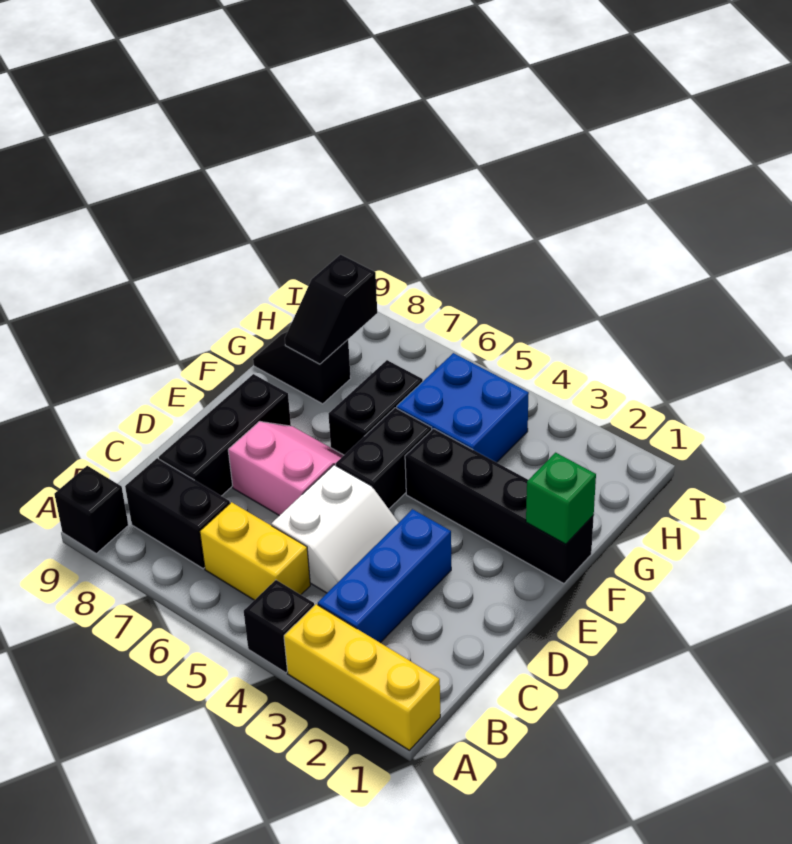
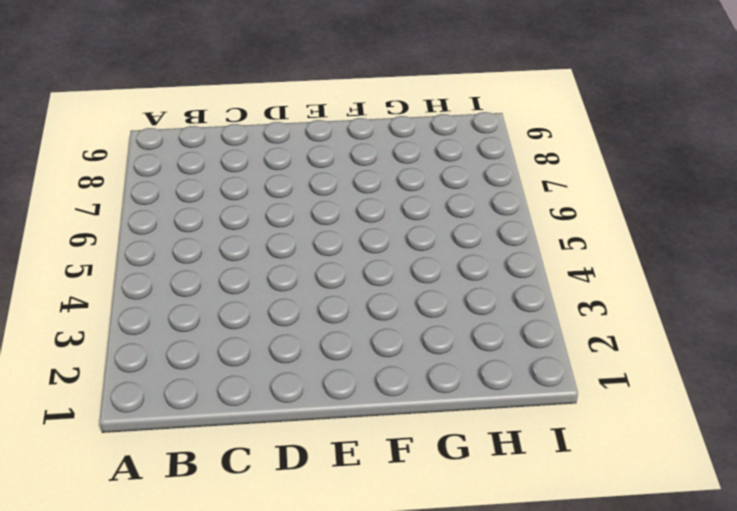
none -> yellow 1x3 brick [284,604,440,750]
none -> black 1x1 brick [244,580,314,673]
none -> black 1x1 brick [54,466,128,553]

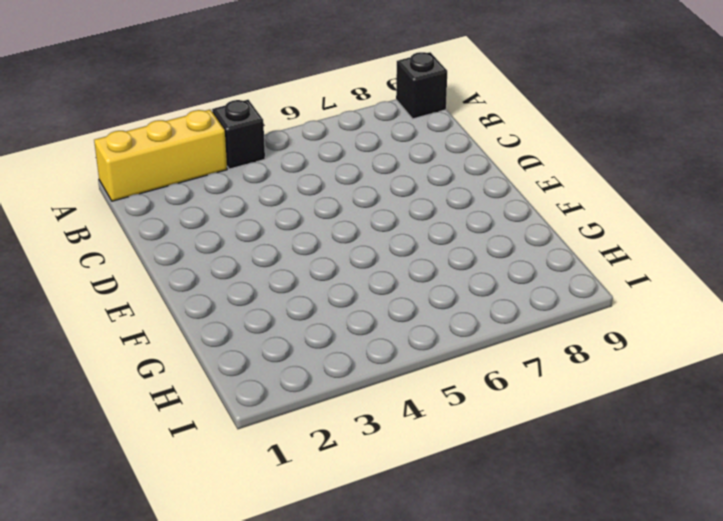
none -> blue 1x3 brick [318,509,451,643]
none -> yellow 1x2 brick [200,502,310,600]
none -> black 1x2 brick [125,458,230,569]

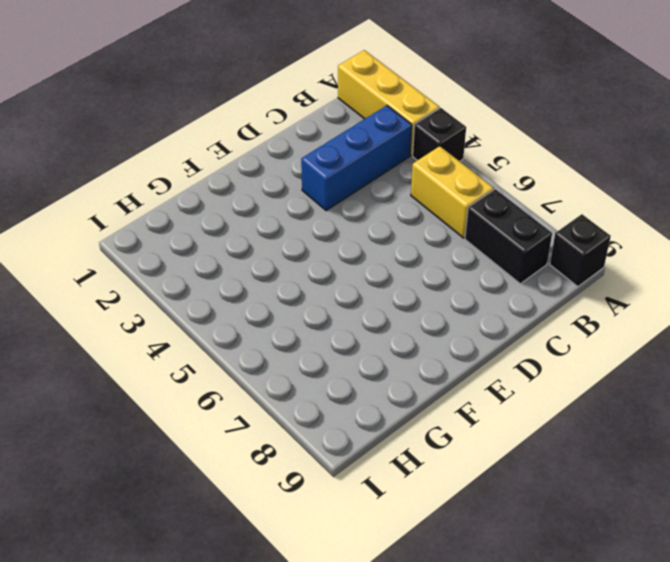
none -> white 2x2 slope [272,465,399,593]
none -> black 1x3 brick [159,374,291,496]
none -> pink 2x2 slope [228,421,344,516]

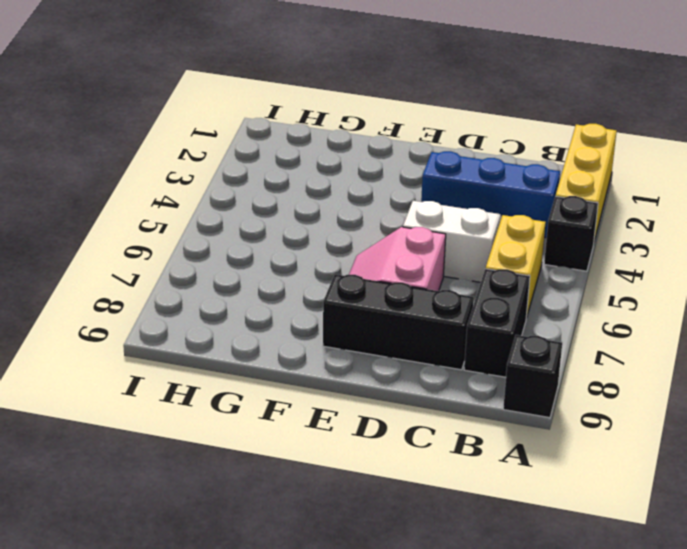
none -> black 1x2 brick [336,408,432,509]
none -> black 1x4 brick [405,429,594,584]
none -> black 1x2 brick [329,360,423,455]

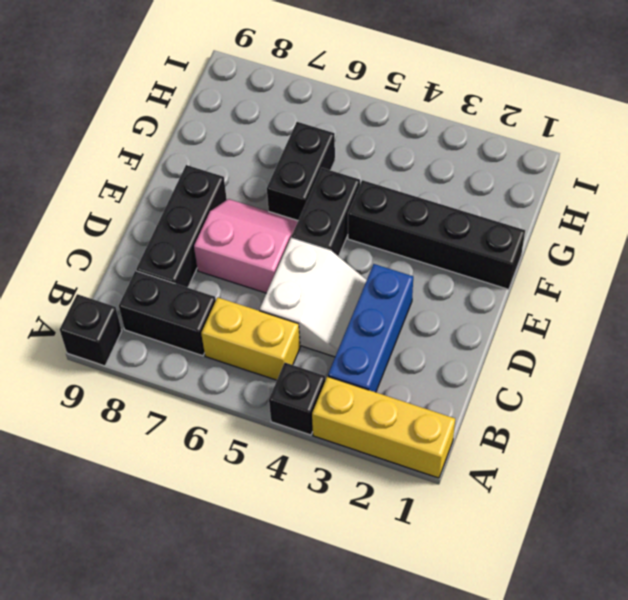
none -> blue 2x2 brick [397,353,529,463]
none -> black 1x2 slope [253,332,351,404]
none -> green 1x1 brick [526,453,596,544]

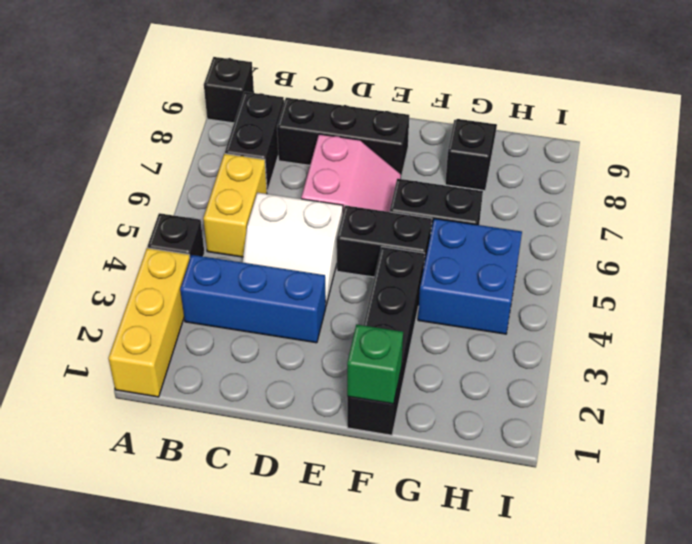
none -> black 1x2 slope [285,255,377,364]

